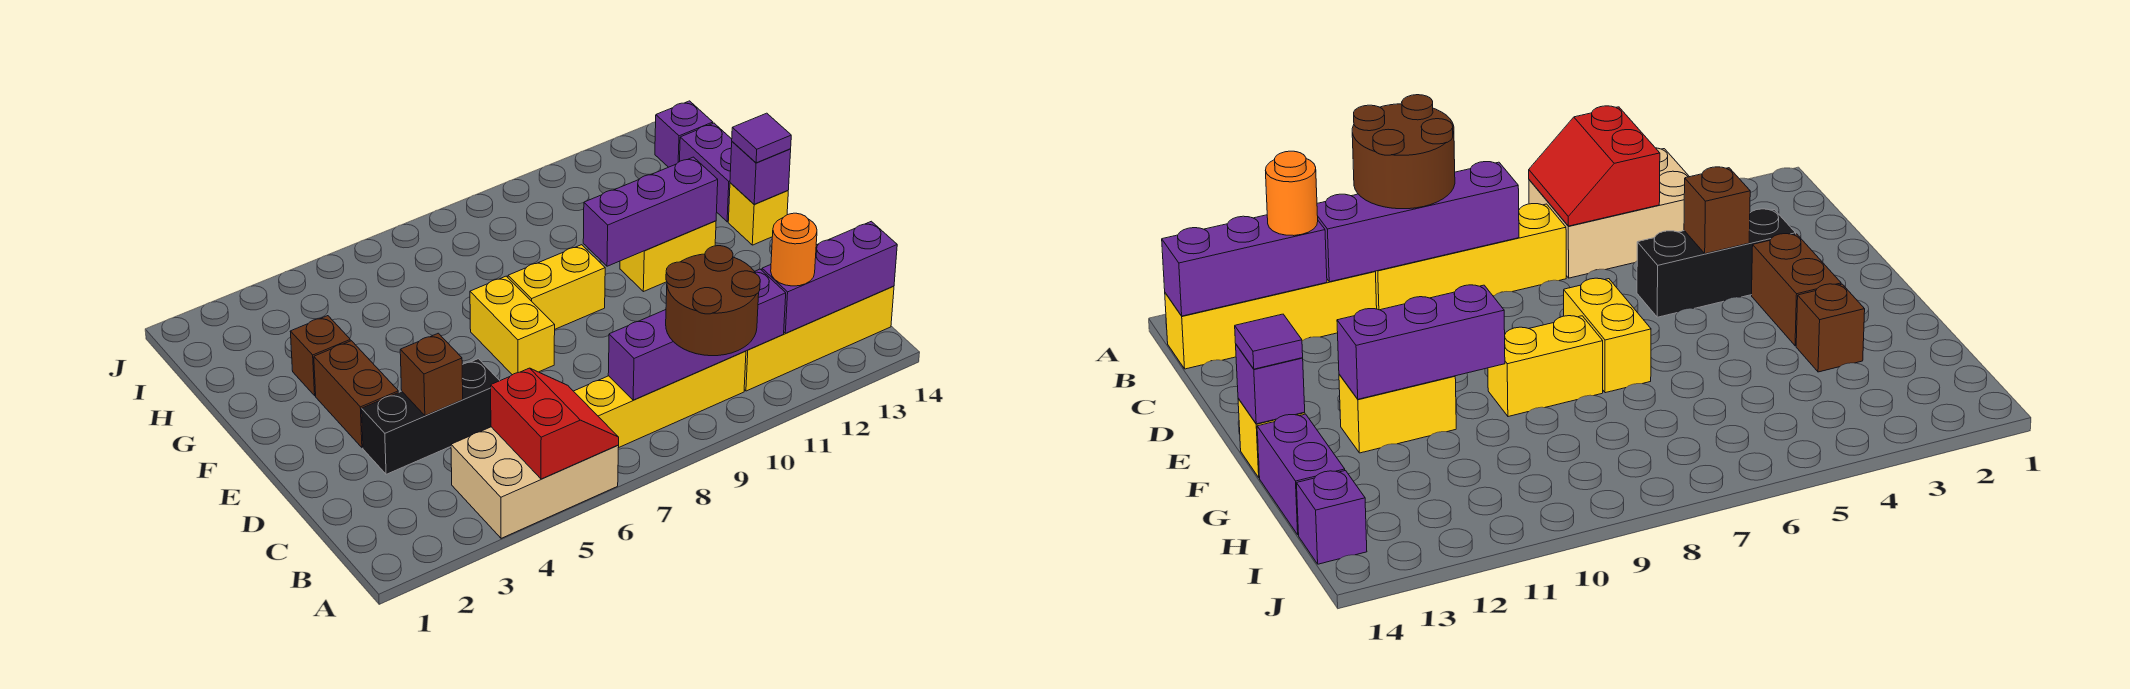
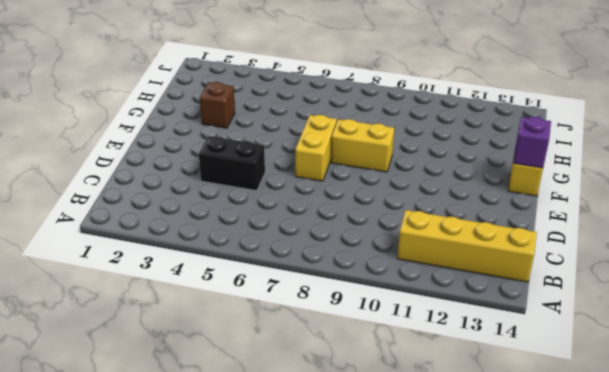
black 1x2 brick [199,136,265,191] -> black 1x3 brick [362,359,500,474]
none -> tan 2x3 brick [451,427,619,538]
none -> yellow 1x4 brick [574,351,746,448]
none -> brown 1x2 brick [314,341,399,448]

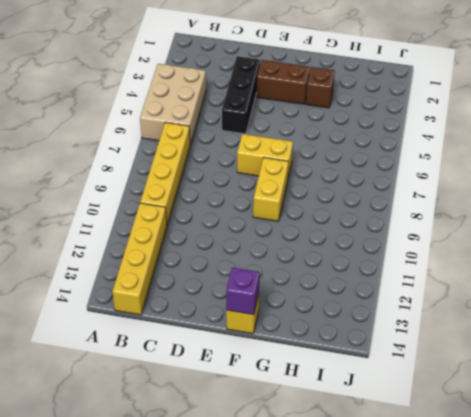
none -> yellow 1x2 brick [620,221,716,292]
none -> purple 1x2 brick [680,123,732,222]
none -> purple 1x1 brick [655,101,713,167]

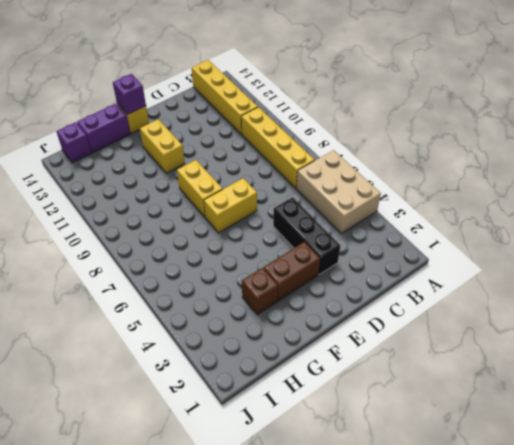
none -> red 2x2 slope [491,368,619,479]
none -> purple 1x4 brick [608,269,786,400]
none -> purple 1x3 brick [762,221,897,333]

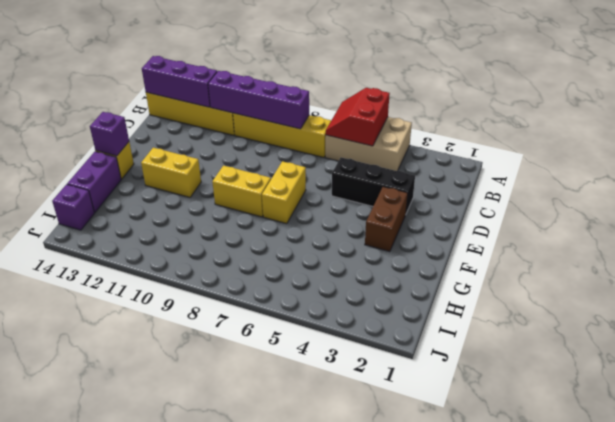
none -> brown 1x1 brick [290,316,350,396]
none -> brown 1x1 brick [400,333,463,416]
none -> purple 1x3 brick [583,157,718,266]

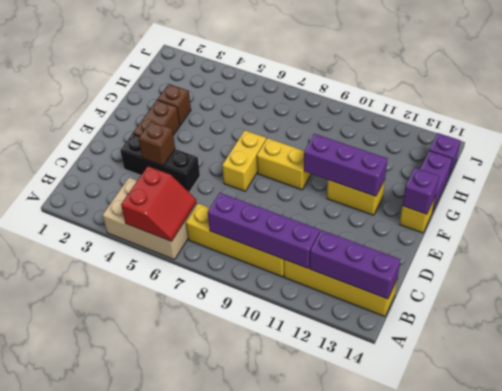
none -> brown 2x2 round brick [666,246,760,356]
none -> orange 1x1 round brick [771,213,817,286]
none -> purple 1x1 tile [732,113,791,163]

